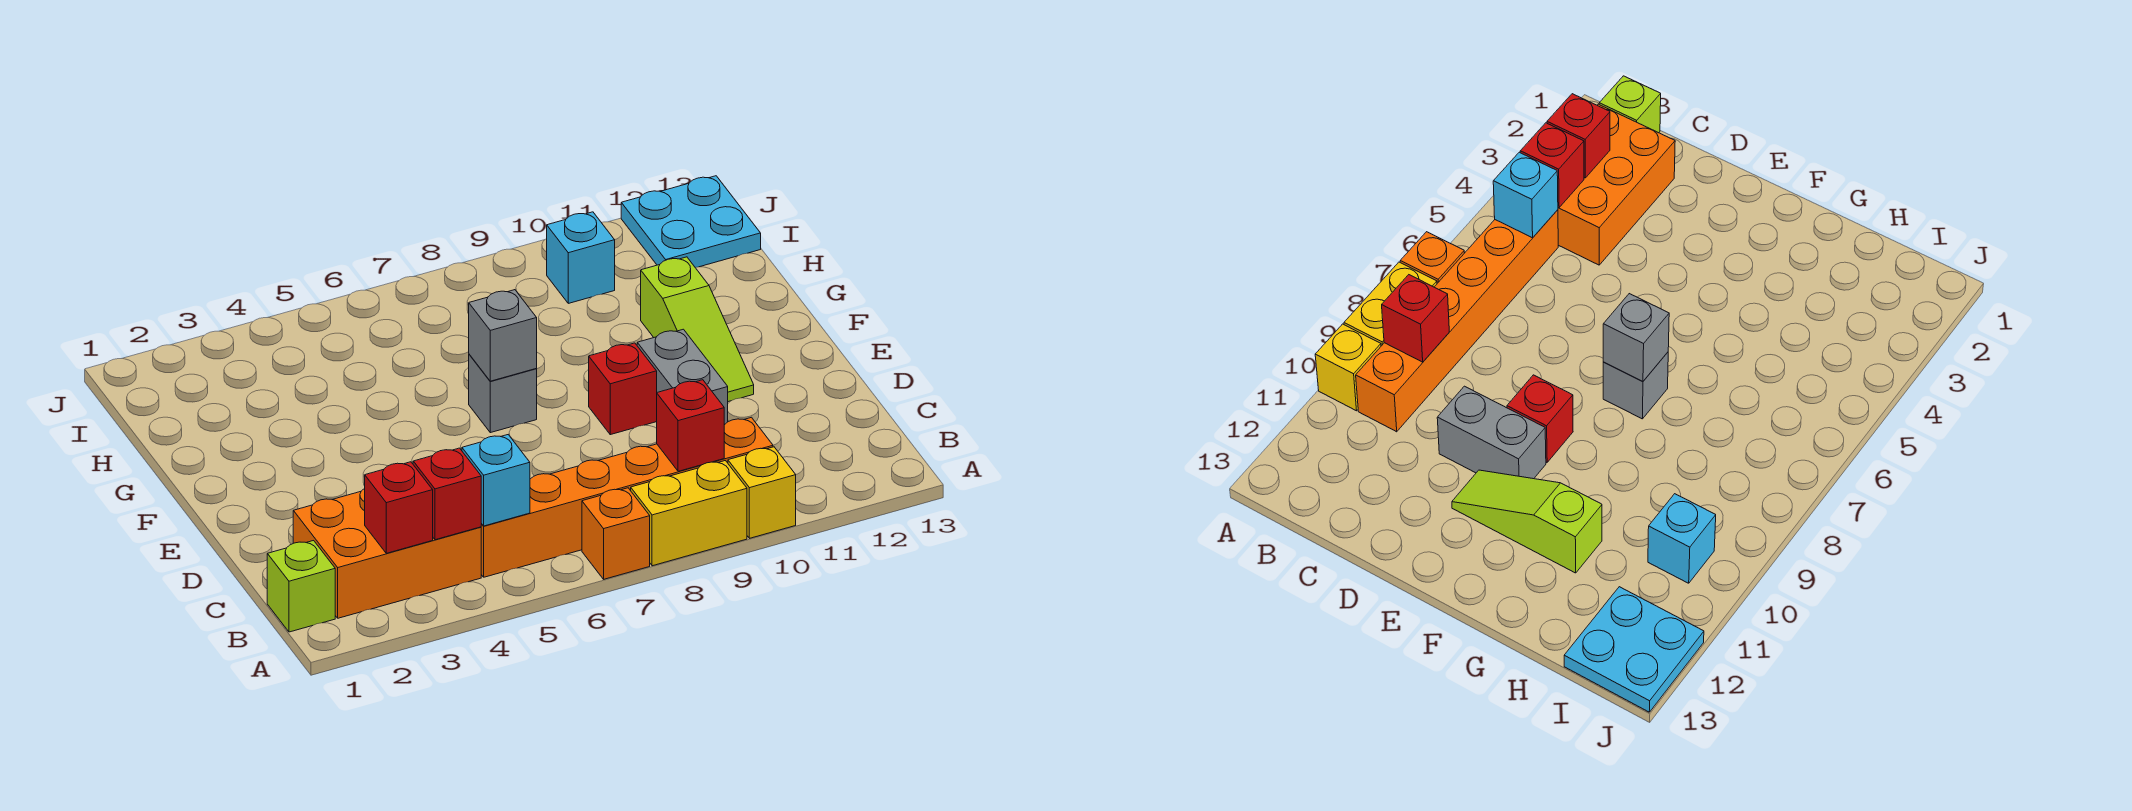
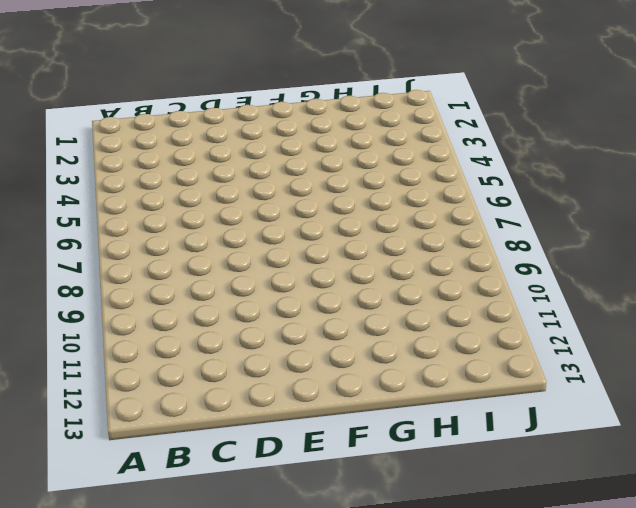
none -> orange 1x1 brick [582,488,650,579]
none -> yellow 1x2 brick [631,461,747,566]
none -> yellow 1x1 brick [728,447,796,538]

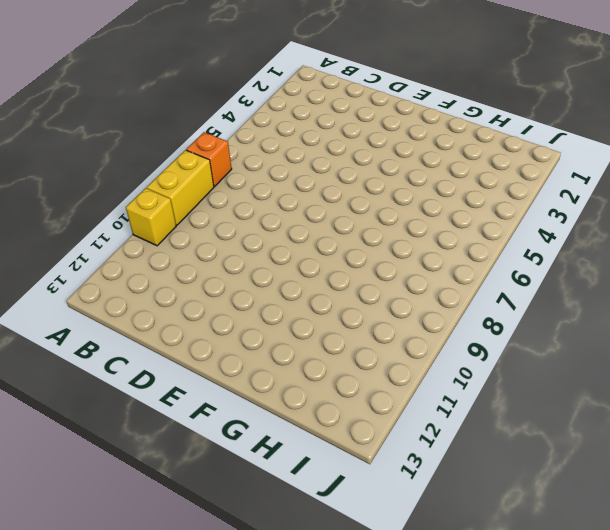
none -> lime 1x1 brick [267,541,335,632]
none -> orange 2x3 brick [293,488,481,618]
none -> orange 1x6 brick [481,417,773,577]

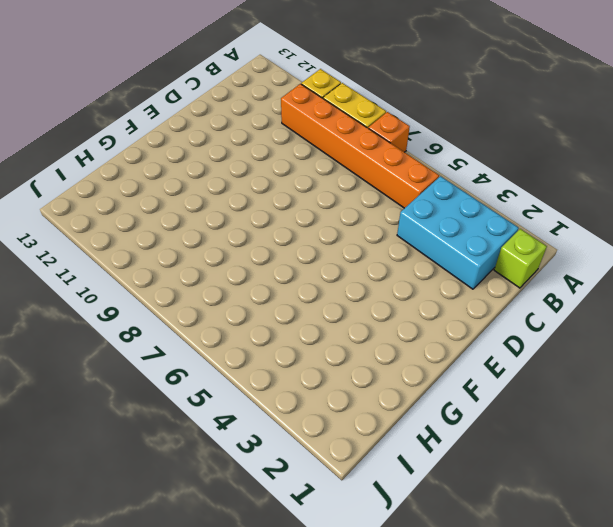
cyan 2x3 brick [397,176,519,289] -> orange 2x3 brick [293,488,481,618]
none -> grey 1x2 brick [637,329,728,425]
none -> red 1x1 brick [589,343,657,435]
none -> lime 1x3 slope [641,257,754,402]

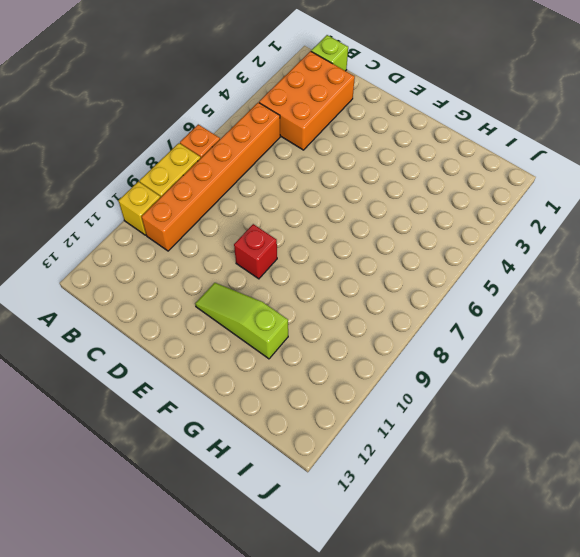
none -> grey 1x2 brick [637,329,728,425]
none -> grey 1x1 brick [469,354,537,433]
none -> cyan 1x1 brick [547,212,615,303]

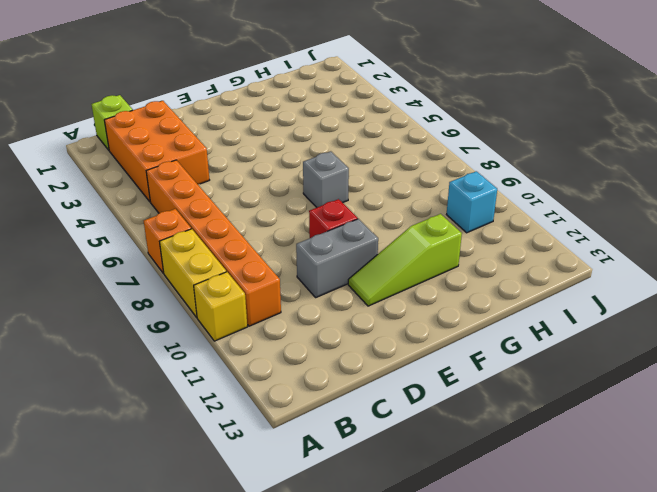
none -> cyan 2x2 plate [621,176,761,268]
none -> red 1x1 brick [365,462,433,553]
none -> red 1x1 brick [413,448,481,540]

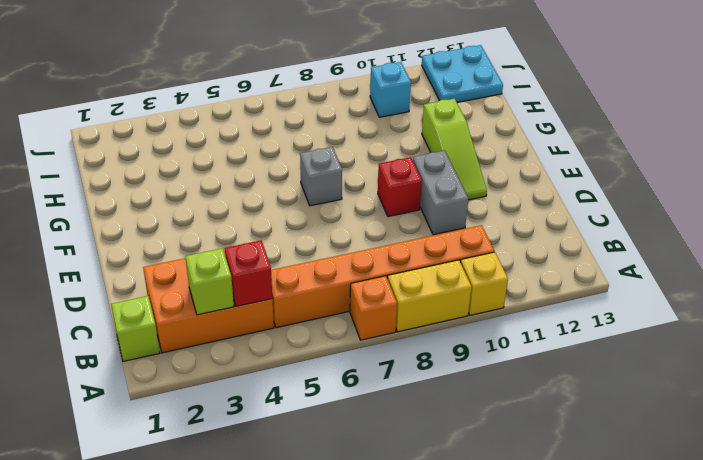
lime 1x1 brick [185,248,234,315] -> red 1x1 brick [365,462,433,553]
none -> cyan 1x1 brick [462,435,530,526]
none -> red 1x1 brick [657,380,724,471]
none -> grey 1x1 brick [469,290,537,381]

